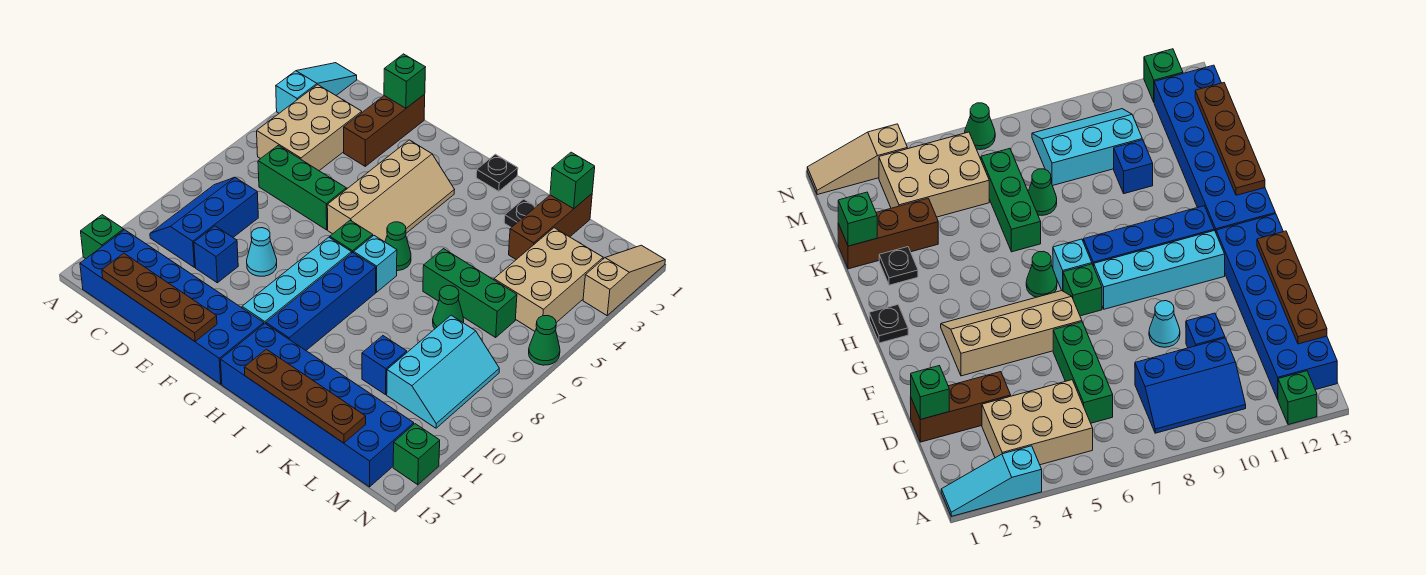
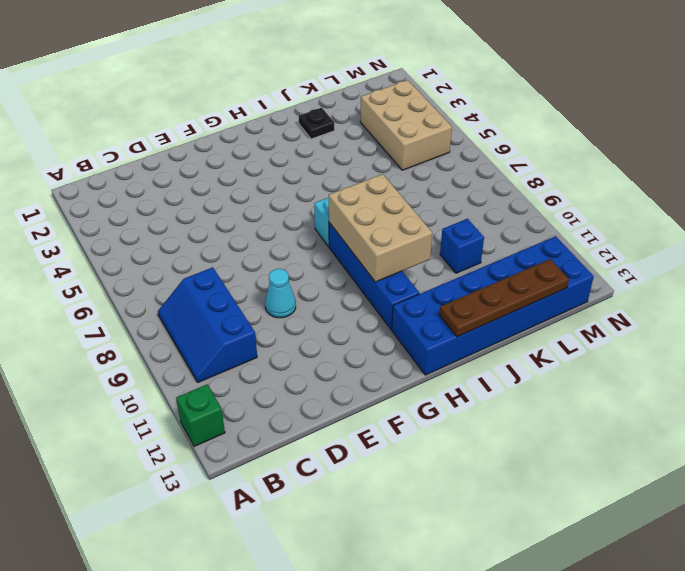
tan 2x3 brick [329,174,432,282] -> tan 2x3 brick moved to [257,85,362,171]
none -> cyan 1x3 slope [276,63,357,113]
none -> blue 2x6 brick [80,230,264,384]
none -> green 1x3 brick [258,145,346,230]
none -> brown 1x3 brick [344,94,425,166]

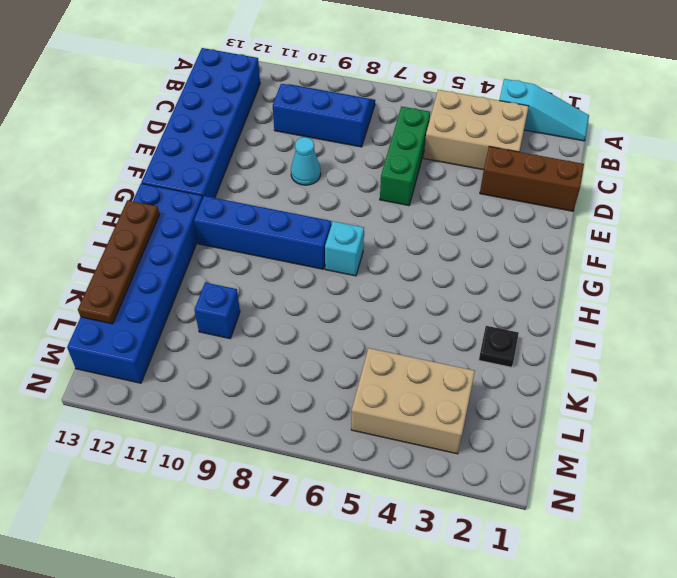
none -> green 1x1 brick [81,215,124,259]
none -> blue 1x1 brick [194,226,238,283]
none -> tan 2x4 slope [327,140,454,242]
none -> green 1x1 brick [330,220,373,253]

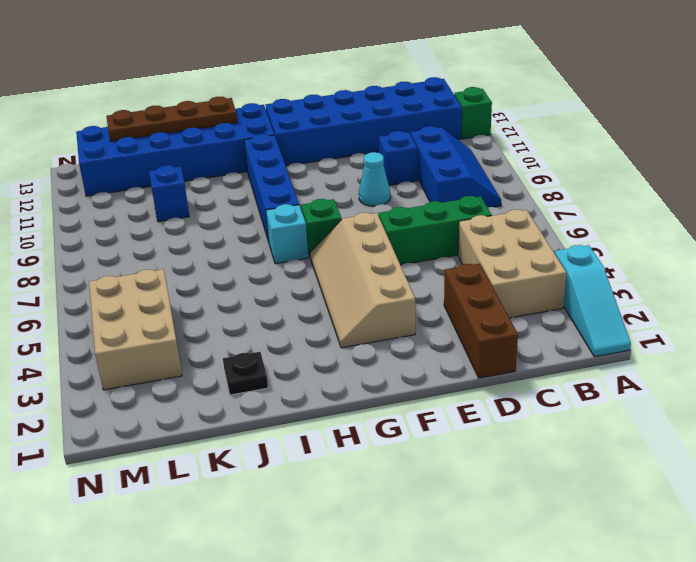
none -> cyan 1x4 brick [242,237,352,324]
none -> black 1x1 plate [476,154,518,191]
none -> green 1x1 cone [385,222,411,271]
none -> green 1x3 brick [423,249,517,337]

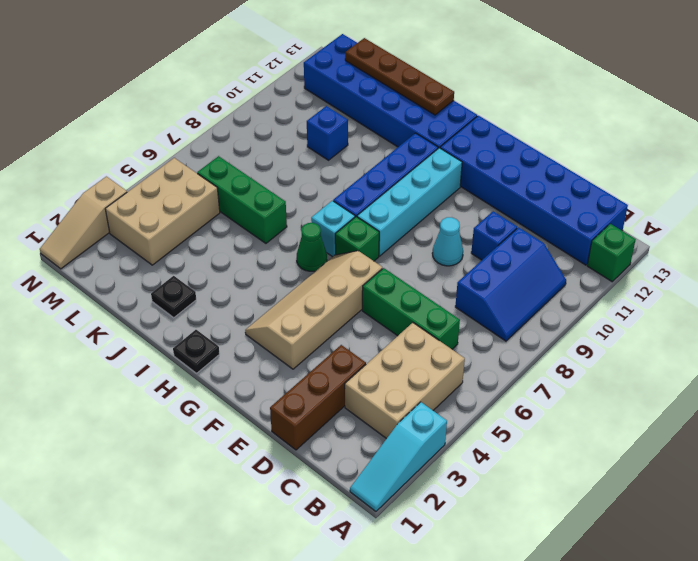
none -> brown 1x3 brick [509,194,592,260]
none -> green 1x1 cone [433,286,464,329]
none -> cyan 2x3 slope [387,315,499,428]
none -> green 1x1 cone [529,316,560,365]

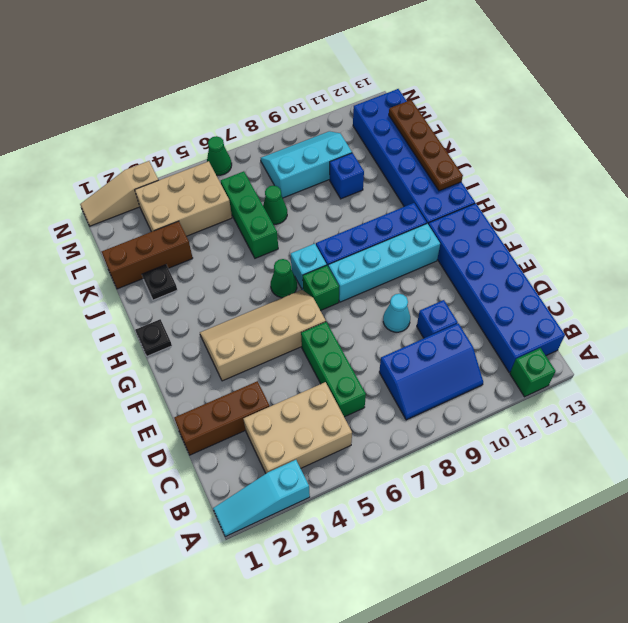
none -> green 1x1 brick [393,424,440,485]
none -> brown 1x4 plate [102,253,217,341]
none -> green 1x1 brick [384,54,425,108]
none -> green 1x1 brick [550,152,595,209]

